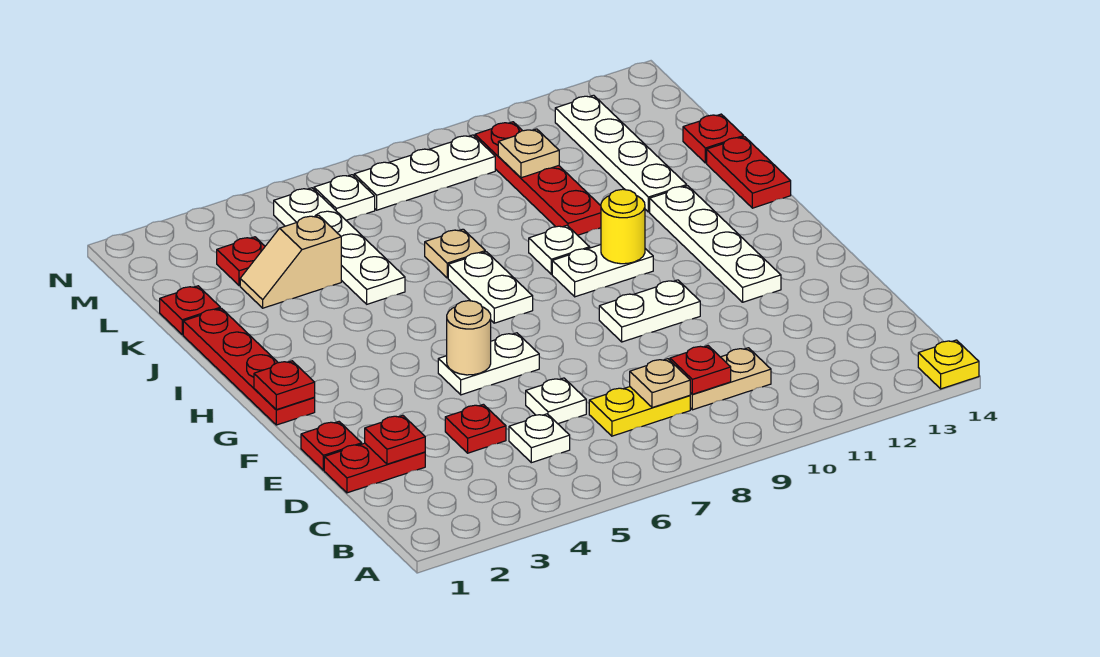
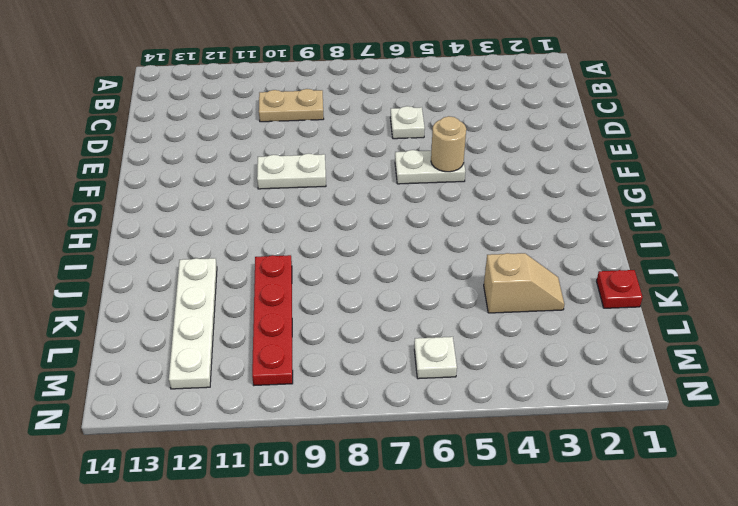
none -> yellow 1x1 plate [918,340,979,389]
none -> white 1x1 plate [509,414,570,463]
none -> yellow 1x2 plate [589,387,690,436]
none -> red 1x2 plate [324,443,425,493]

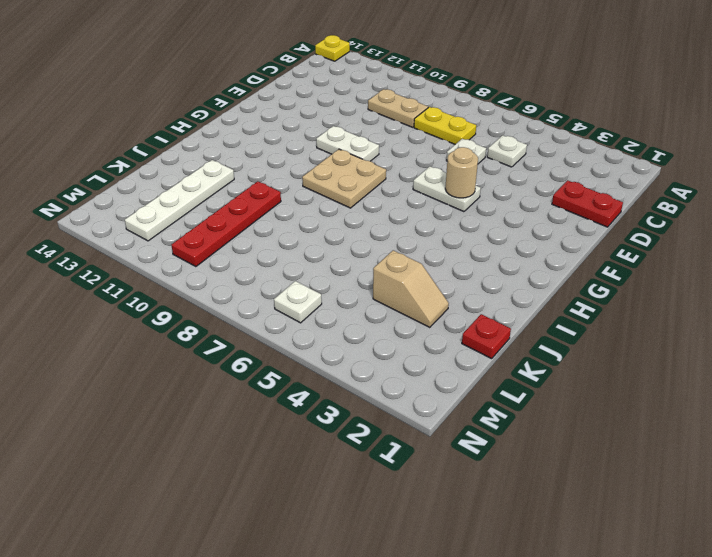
tan 2x2 plate [302,149,386,208] -> white 1x2 plate [552,245,653,297]
none -> red 1x1 plate [445,404,506,453]
none -> red 1x1 plate [301,422,362,470]
none -> white 1x4 plate [650,186,781,302]
none -> red 1x4 plate [183,309,315,425]

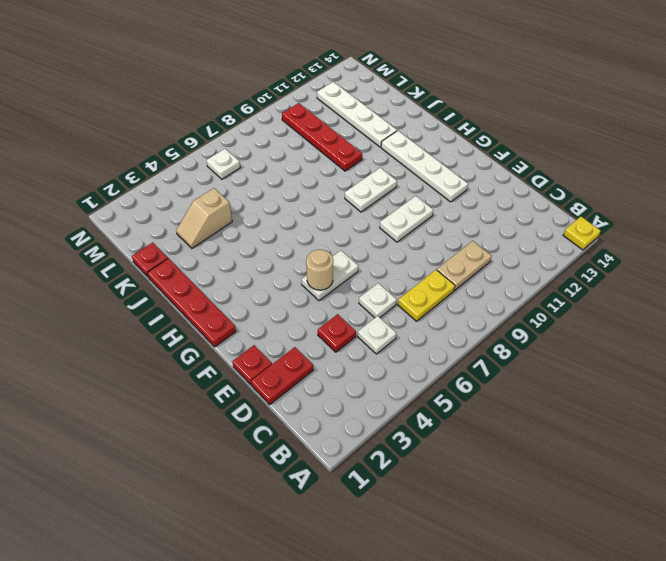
none -> white 1x2 plate [448,252,533,323]
none -> white 1x1 plate [529,225,590,274]
none -> red 1x2 plate [707,137,791,208]
none -> white 1x4 plate [274,188,405,304]

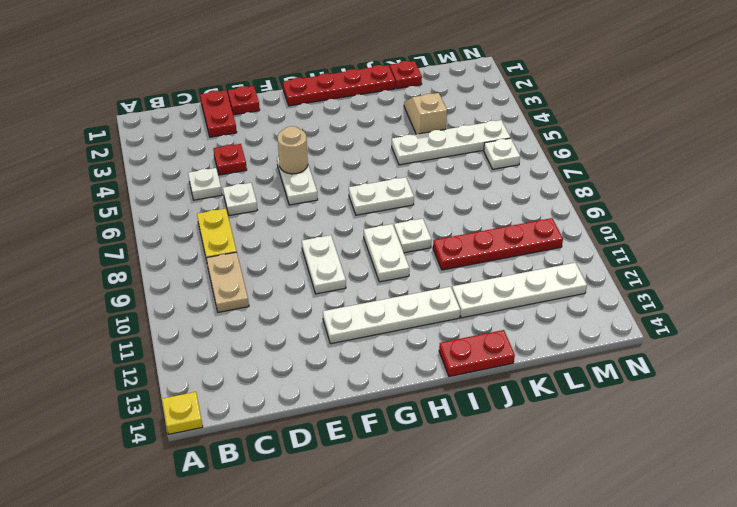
none -> tan 1x1 plate [425,229,485,278]
none -> red 1x1 plate [683,114,744,163]
none -> red 1x1 plate [217,237,265,286]
none -> white 1x3 plate [354,135,495,210]

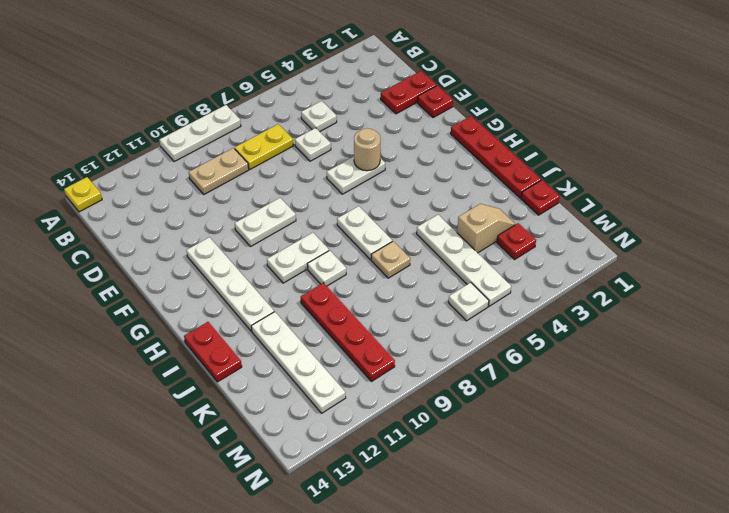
white 1x3 plate [159,105,241,162] -> white 1x3 plate moved to [354,135,495,210]
none -> red 1x1 plate [445,404,506,453]
none -> red 1x1 plate [683,114,744,163]
none -> tan 1x1 plate [630,359,690,408]
none -> red 1x1 plate [670,346,731,394]

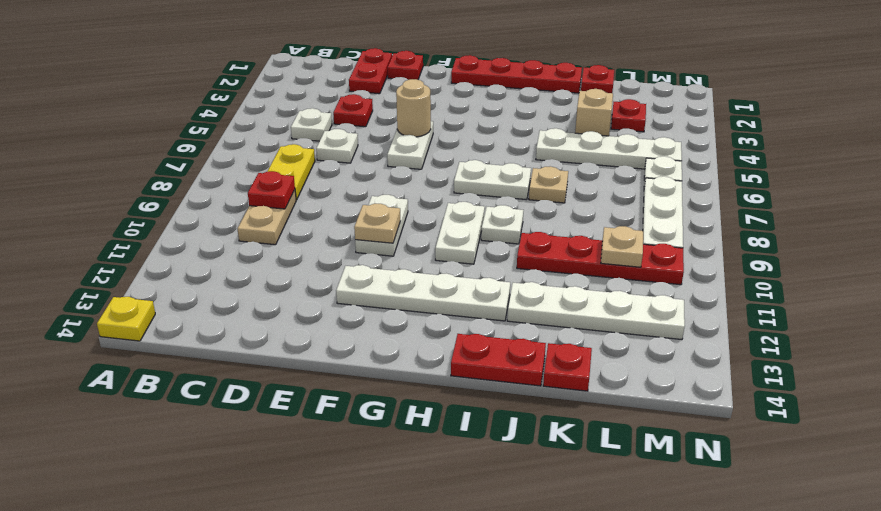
tan 1x1 plate [354,203,400,243] -> tan 1x1 plate moved to [630,359,690,408]
none -> red 1x1 plate [365,415,425,464]
none -> red 1x1 plate [254,361,315,410]
none -> yellow 1x1 round brick [601,189,645,264]

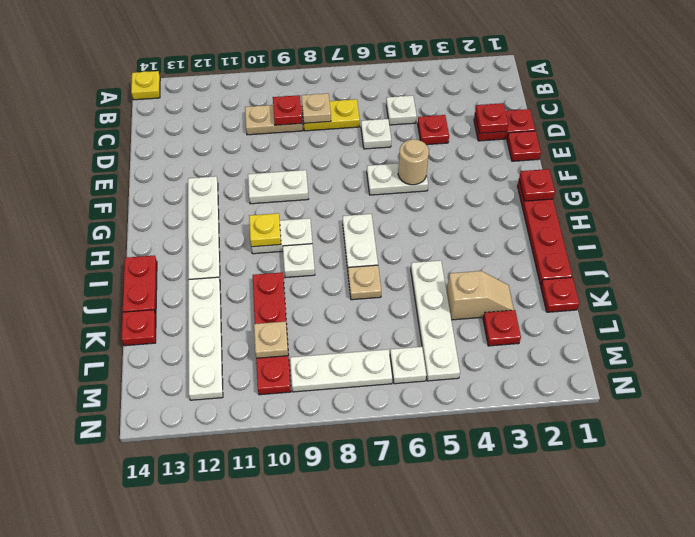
yellow 1x1 plate [249,213,281,247] -> yellow 1x1 round brick [601,189,645,264]

